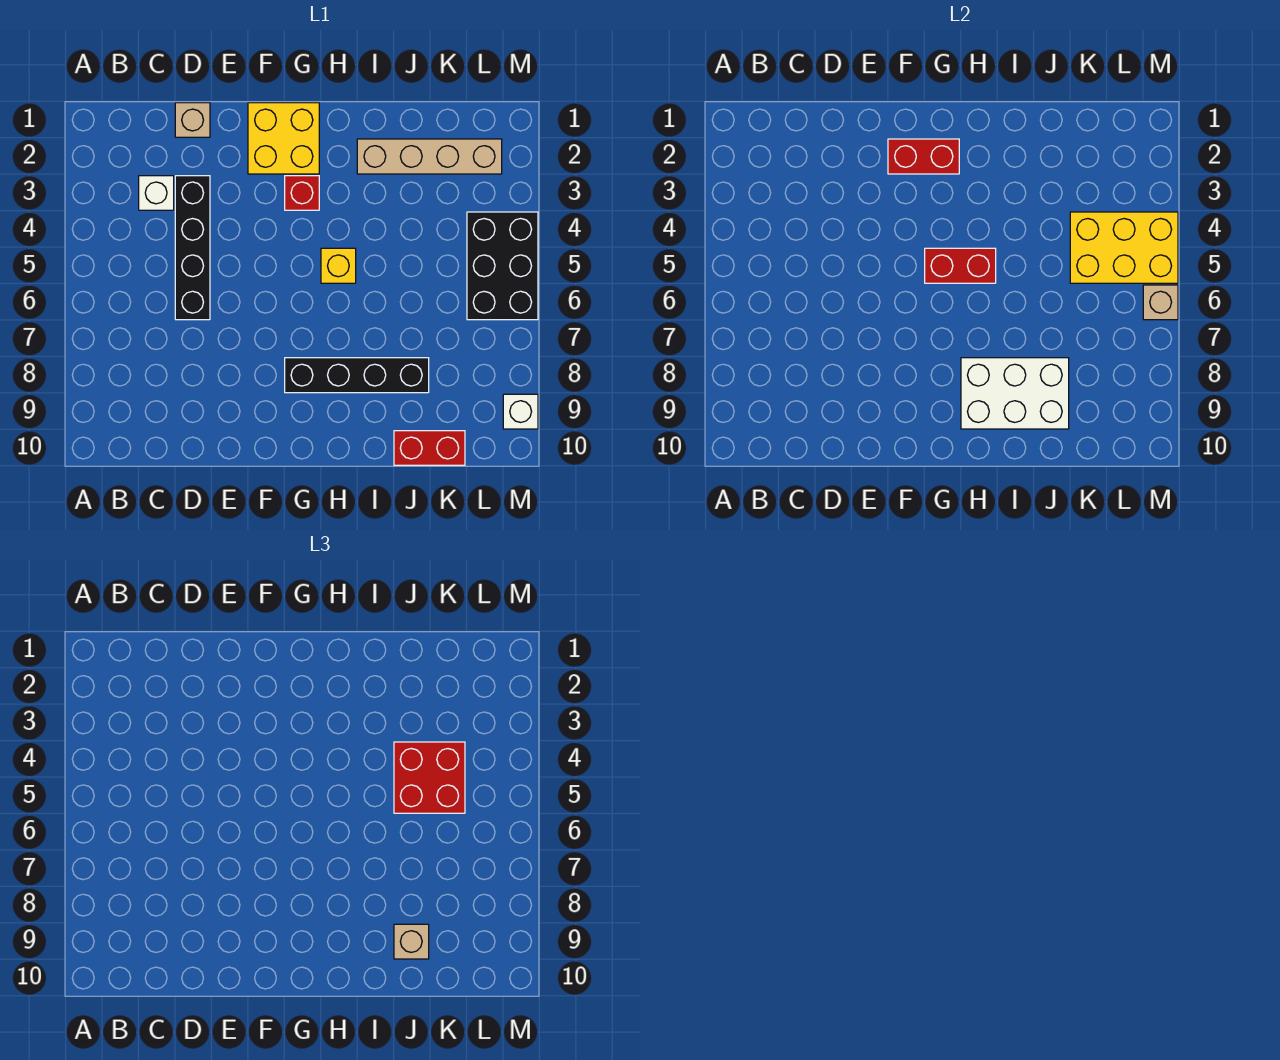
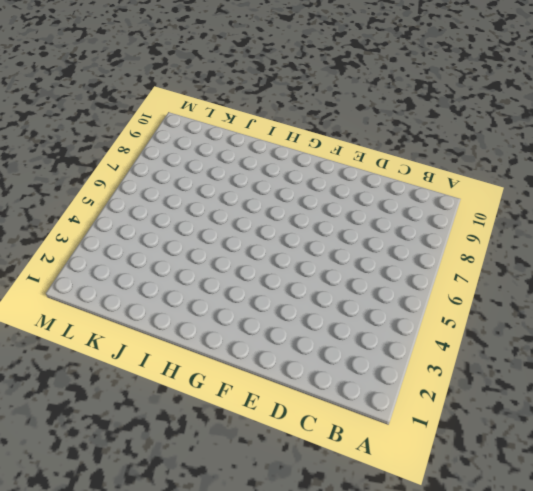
none -> white 1x1 brick [139,176,174,210]
none -> tan 1x1 brick [175,103,210,137]
none -> black 1x4 brick [175,176,210,320]

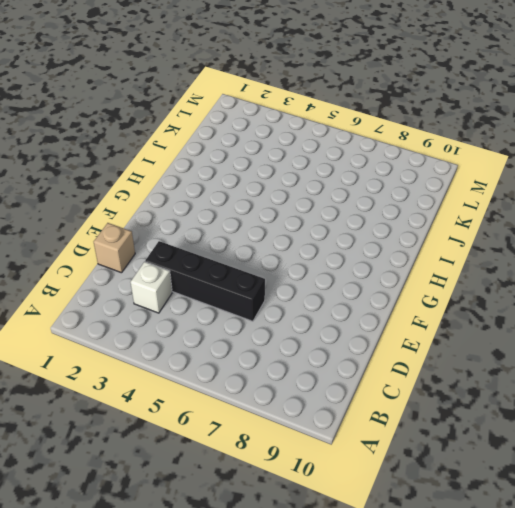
none -> yellow 2x2 brick [248,103,319,174]
none -> red 1x1 brick [285,176,319,210]
none -> black 1x4 brick [285,358,429,393]

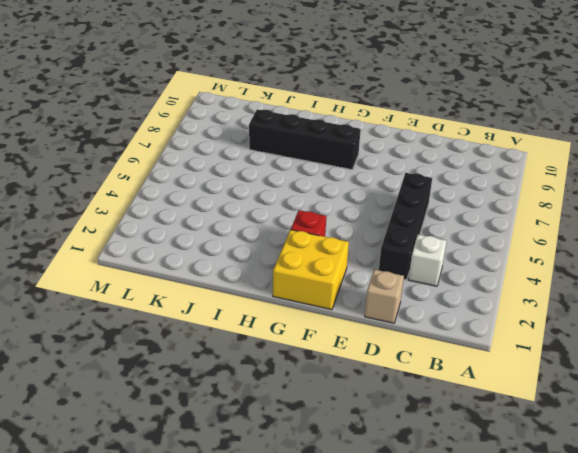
none -> yellow 1x1 brick [321,248,356,283]
none -> tan 1x4 brick [357,139,502,174]
none -> red 1x2 brick [394,431,465,465]

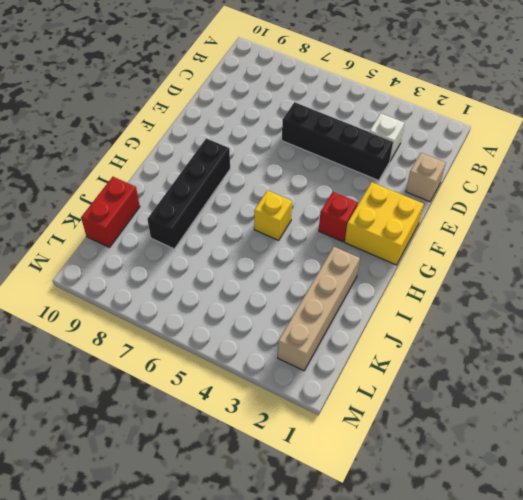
none -> black 2x3 brick [467,212,538,320]
none -> white 1x1 brick [503,394,538,429]
none -> red 1x2 brick [888,139,959,174]

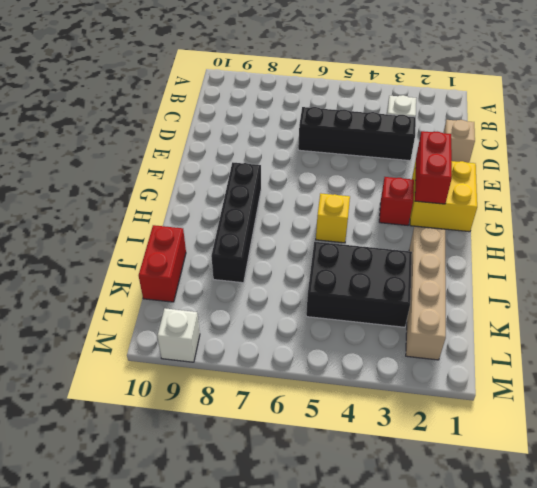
black 2x3 brick [306,242,412,327] -> black 2x3 brick moved to [467,212,538,320]
none -> red 1x2 brick [925,248,996,283]
none -> white 2x3 brick [961,358,1069,429]
none -> yellow 2x3 brick [1070,212,1178,283]

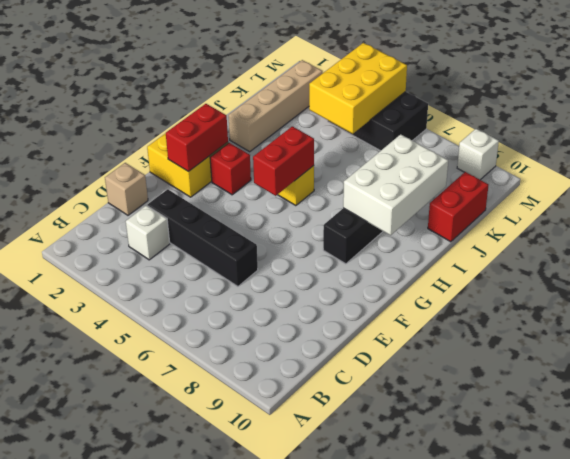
none -> tan 1x1 brick [1143,285,1178,320]
none -> red 2x2 brick [394,742,465,813]
none -> tan 1x1 brick [394,924,429,959]

